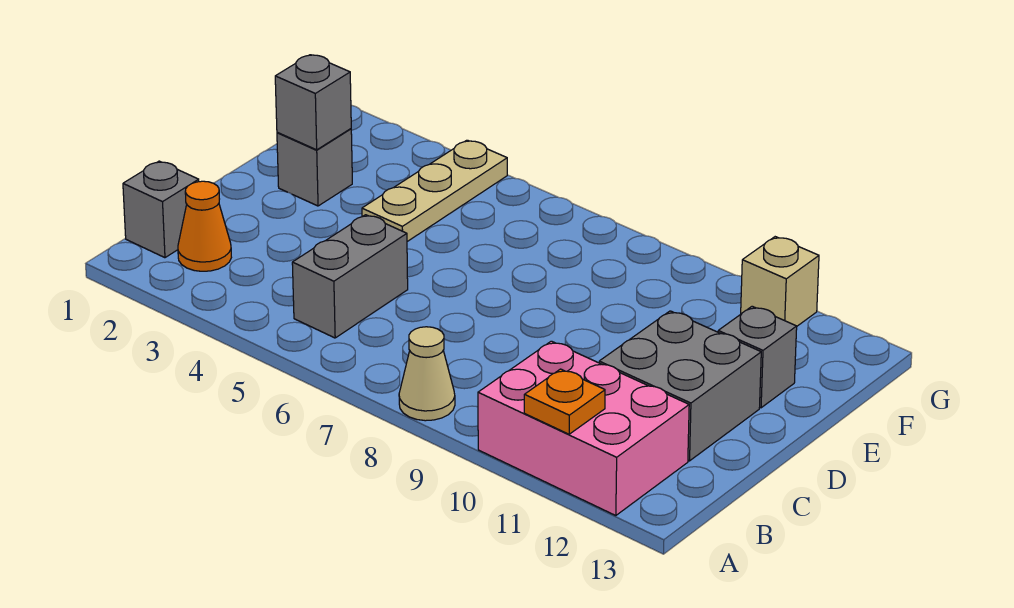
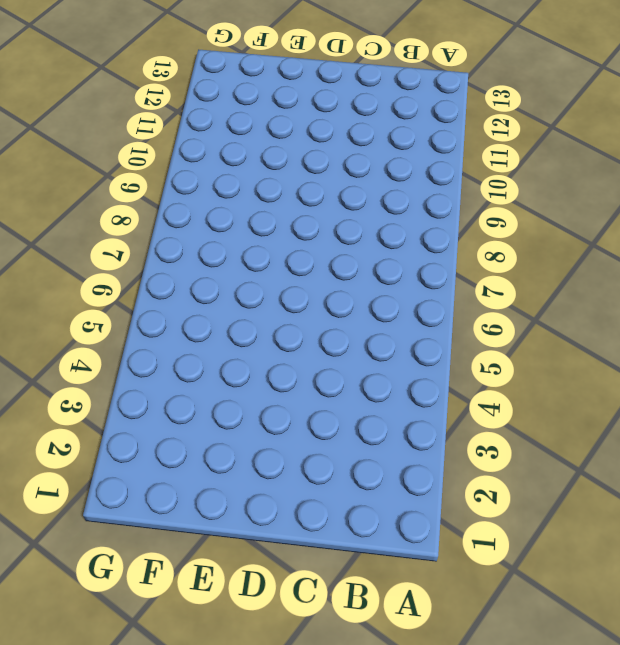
none -> tan 1x1 cone [399,327,455,421]
none -> pink 2x3 brick [478,341,689,516]
none -> grey 1x1 brick [123,161,199,258]

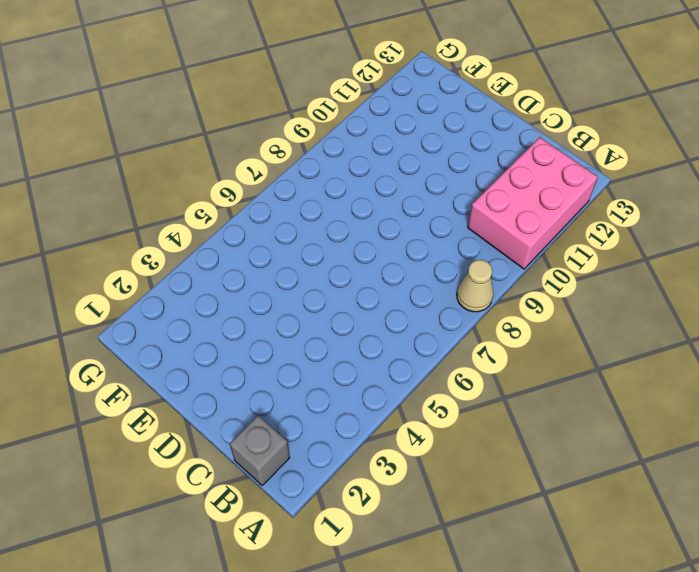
none -> orange 1x1 cone [178,181,231,271]
none -> grey 1x2 brick [292,215,408,338]
none -> grey 2x2 brick [599,311,761,461]

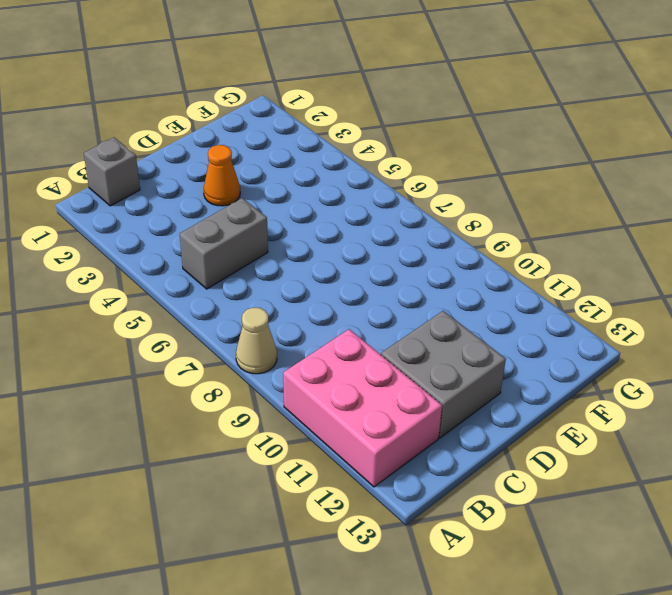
orange 1x1 cone [204,145,240,206] -> orange 1x1 cone moved to [178,181,231,271]
none -> grey 1x1 brick [277,129,352,206]
none -> tan 1x3 plate [362,140,507,242]
none -> grey 1x1 brick [718,306,797,408]

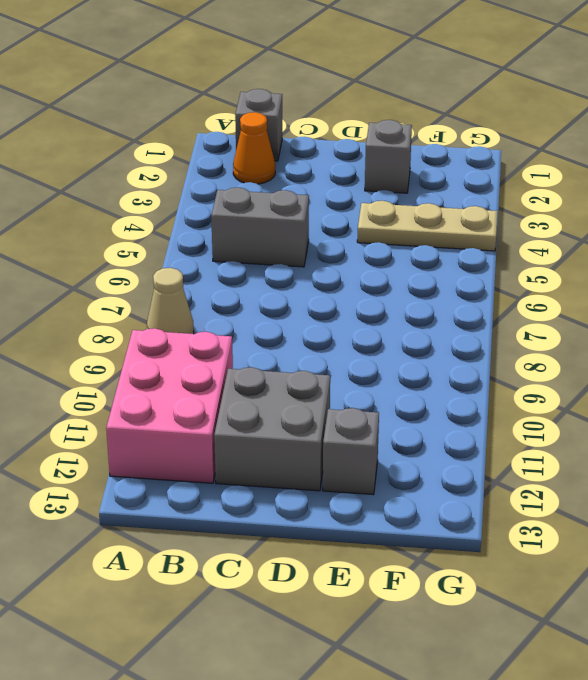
none -> tan 1x1 brick [741,237,819,326]
none -> orange 1x1 plate [524,369,605,434]
none -> grey 1x1 brick [275,55,351,150]

